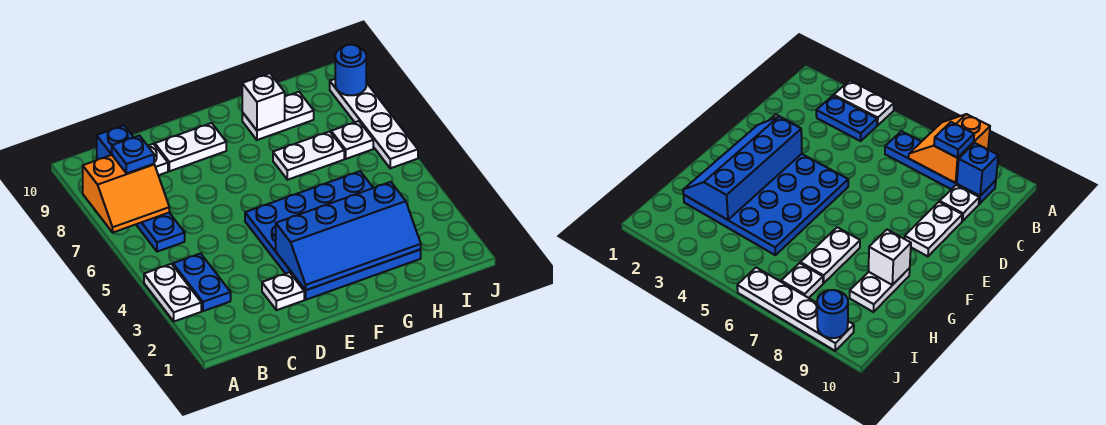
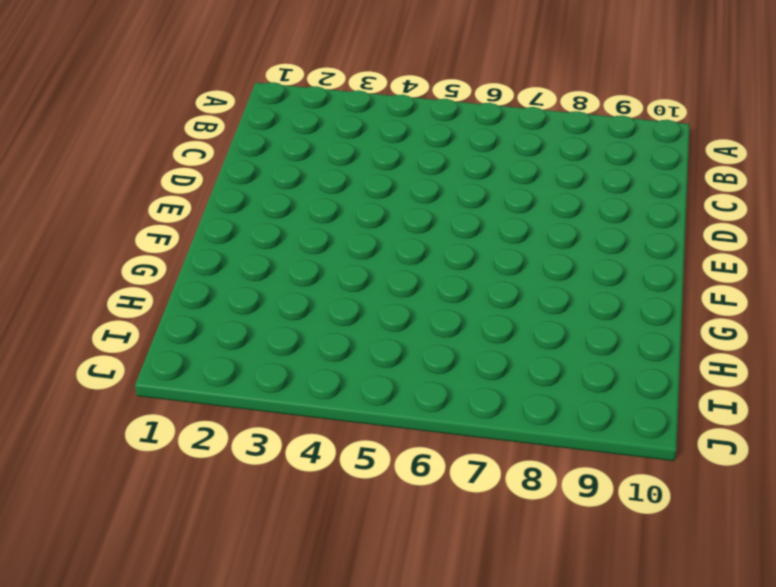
none -> white 1x2 plate [144,264,201,321]
none -> blue 1x2 plate [173,253,231,311]
none -> blue 1x4 plate [136,213,185,252]

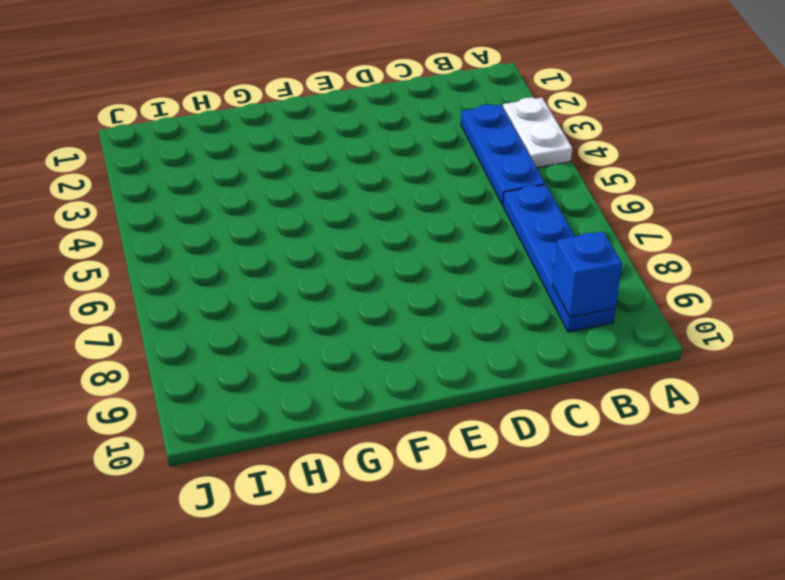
blue 1x3 plate [461,104,545,205] -> blue 1x2 plate [173,253,231,311]
none -> white 1x1 plate [148,144,168,175]
none -> white 1x1 plate [262,272,304,310]
none -> white 1x2 plate [155,123,226,171]

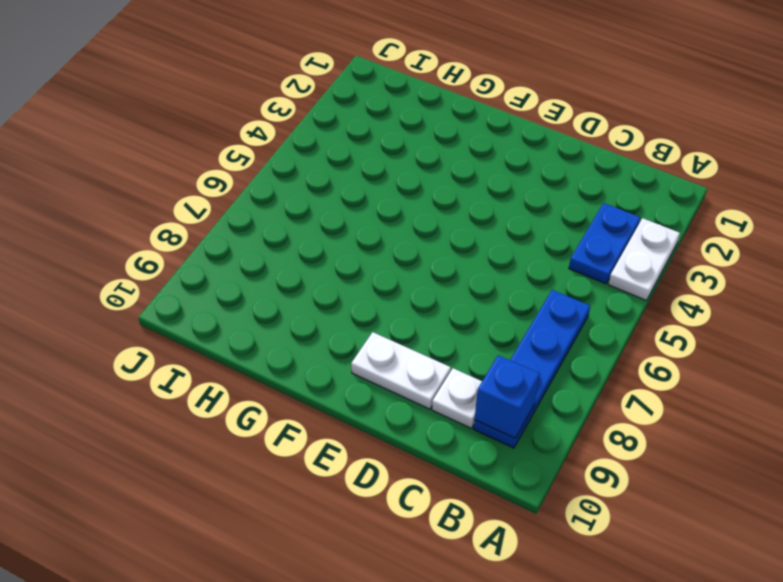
none -> white 1x1 plate [262,272,304,310]
none -> blue 4x4 plate [245,171,421,300]
none -> white 1x2 plate [273,131,344,180]

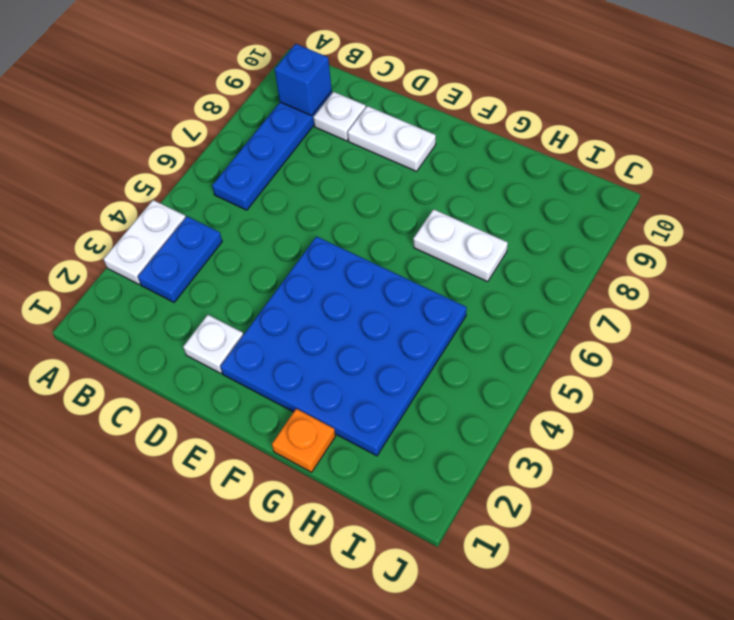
orange 1x1 plate [272,409,335,472] -> none
none -> white 1x2 plate [242,92,314,140]
none -> white 1x1 plate [331,121,373,159]
none -> white 1x4 plate [330,79,418,168]

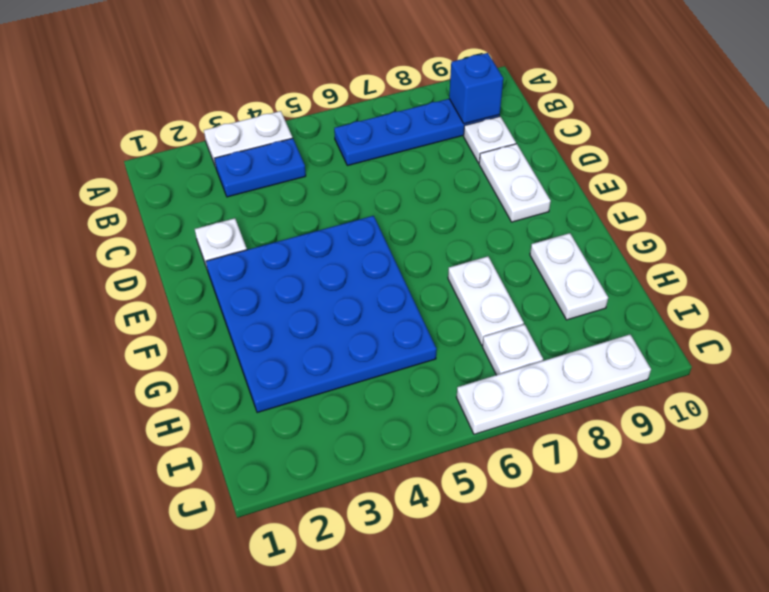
none -> orange 2x2 slope [83,155,169,233]
none -> blue 2x4 slope [276,182,421,290]
none -> white 1x1 brick [242,73,285,130]

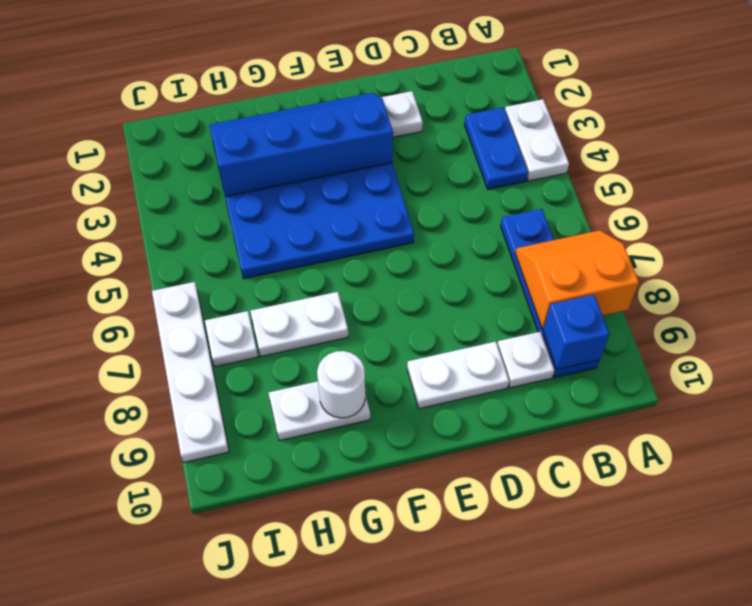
white 1x1 round brick [317,351,365,418] -> white 1x1 brick [242,73,285,130]
none -> blue 1x1 round brick [335,45,366,95]
none -> blue 1x1 plate [112,136,154,173]

